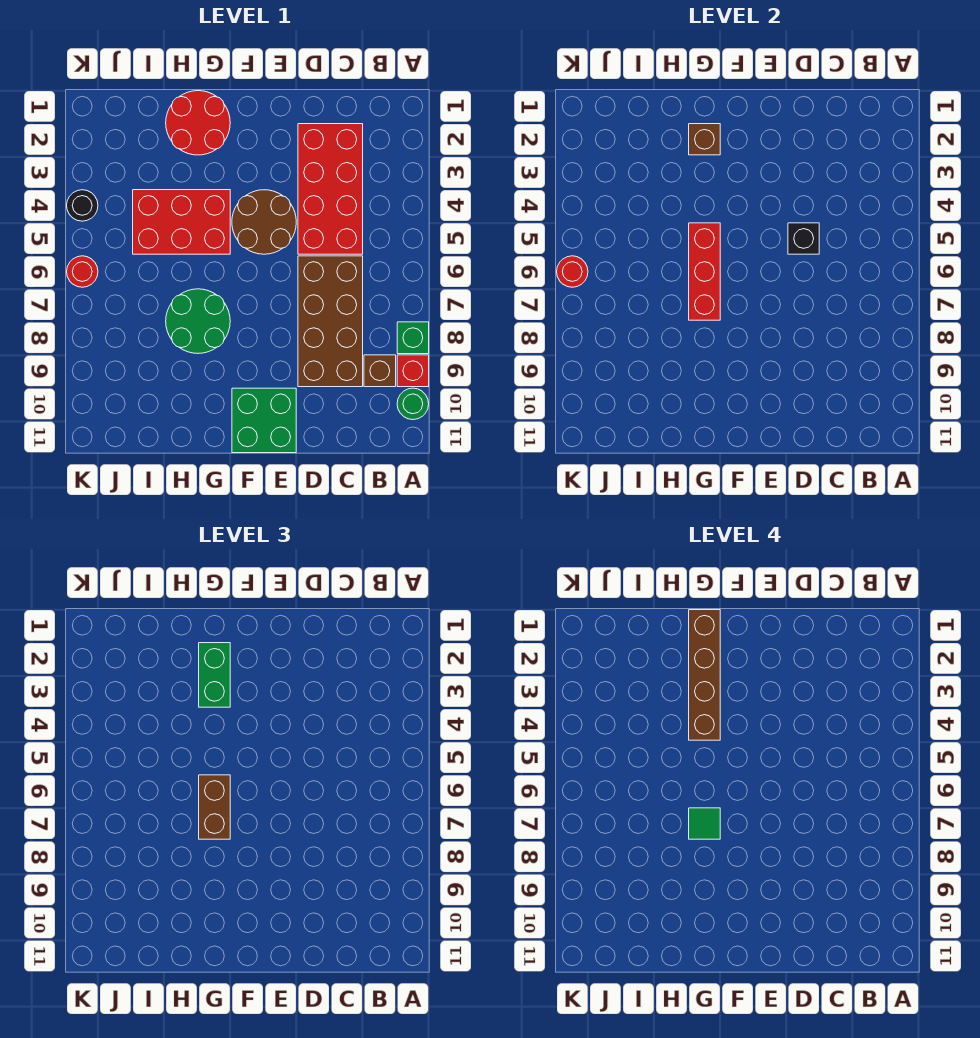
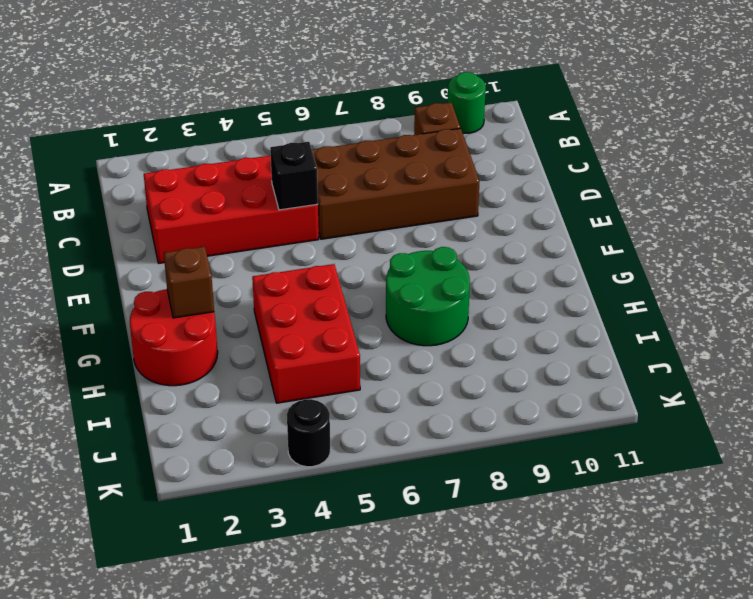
none -> green 1x1 brick [397,322,429,354]
none -> red 1x1 brick [397,355,429,387]
none -> brown 2x2 round brick [232,190,296,254]

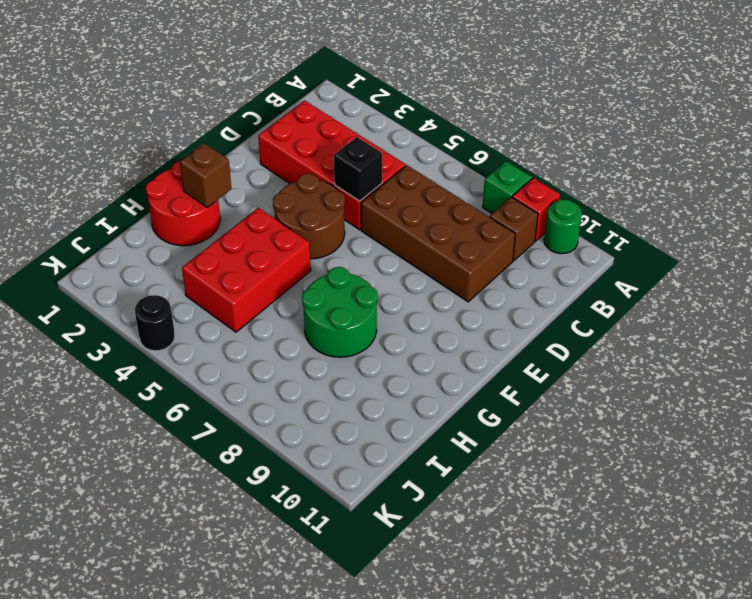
none -> green 2x2 brick [232,388,296,453]
none -> red 1x1 round brick [67,256,98,287]
none -> red 1x3 brick [689,223,720,320]

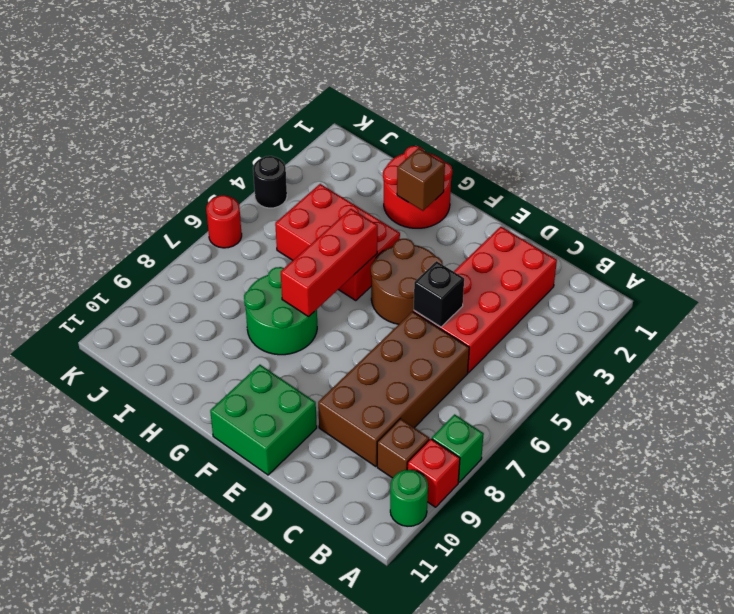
none -> red 1x1 round brick [557,256,588,287]
none -> green 1x2 brick [199,643,230,707]
none -> brown 1x2 brick [199,775,230,839]

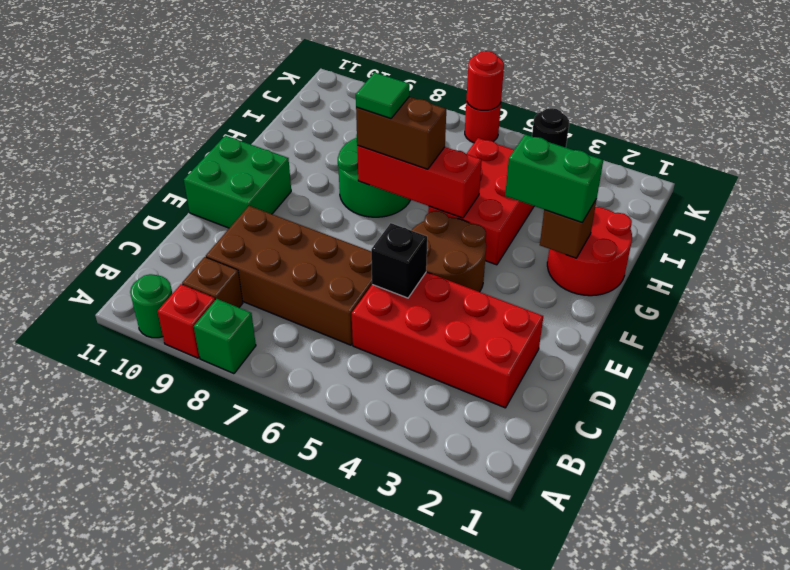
none -> brown 1x4 brick [689,610,720,740]

